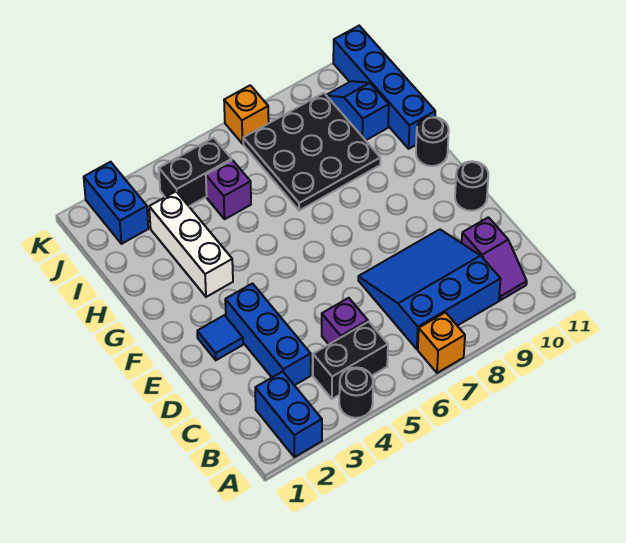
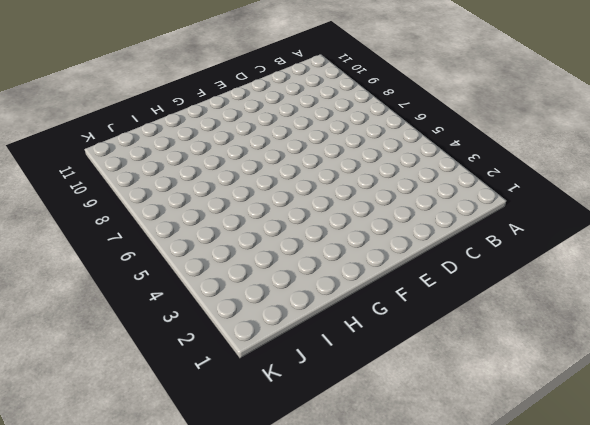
none -> blue 1x2 brick [255,371,322,457]
none -> black 1x1 round brick [339,367,373,418]
none -> orange 1x1 brick [418,312,465,373]

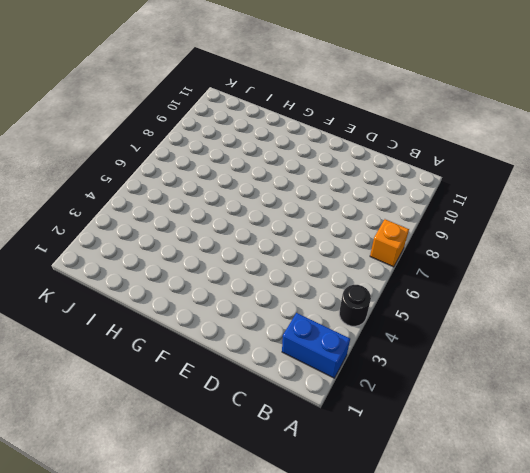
none -> black 1x2 brick [313,322,388,399]
none -> blue 3x3 slope [358,229,500,349]
none -> purple 1x2 slope [462,217,527,300]

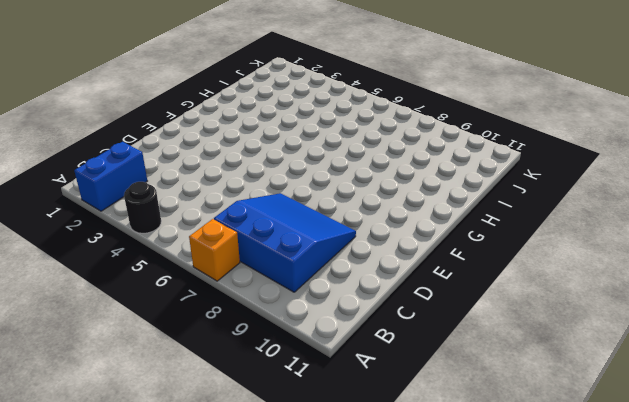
none -> black 1x2 brick [313,322,388,399]
none -> purple 1x2 slope [462,217,527,300]
none -> blue 1x3 brick [225,284,311,385]

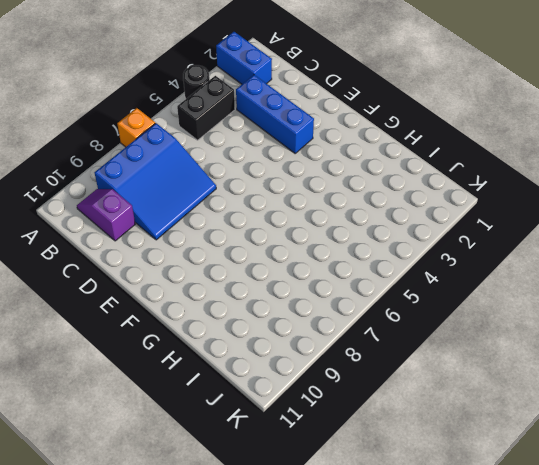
none -> purple 1x1 brick [322,298,368,344]
none -> blue 1x1 tile [197,315,243,360]
none -> black 1x1 round brick [455,161,488,211]

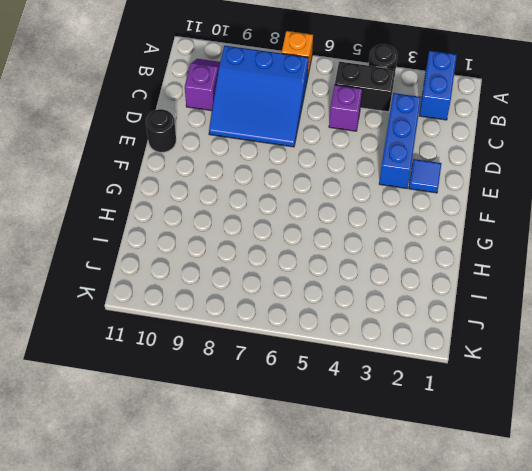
none -> white 1x3 brick [149,191,233,297]
none -> black 1x1 round brick [416,117,449,166]
none -> black 3x3 plate [243,93,380,210]

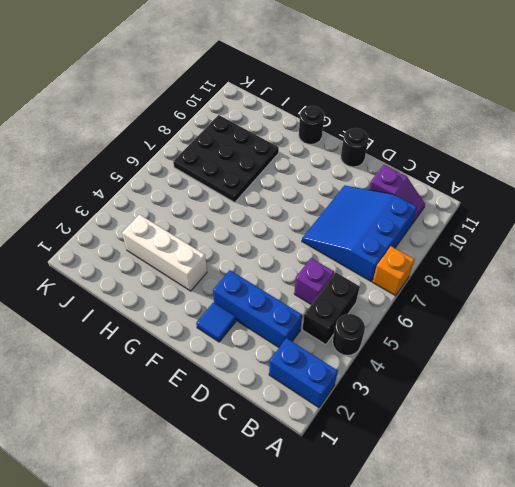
none -> blue 1x4 brick [333,26,435,149]
none -> purple 1x1 brick [206,160,251,219]
none -> blue 1x2 slope [326,81,389,140]

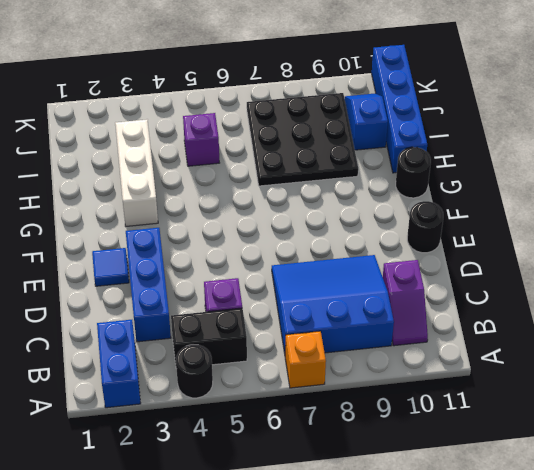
none -> blue 1x2 brick [84,162,148,244]
none -> black 1x2 brick [159,138,232,206]
none -> orange 1x1 brick [224,85,269,144]

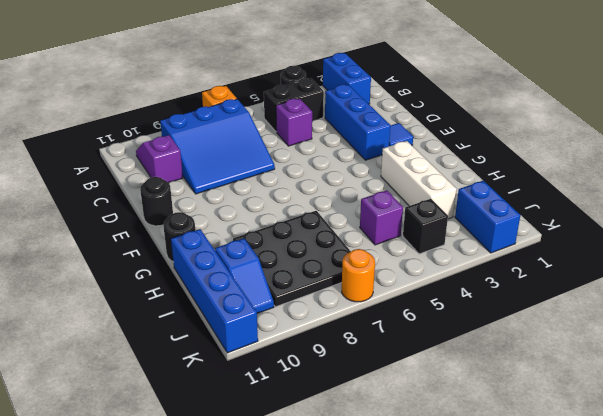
black 1x1 brick [403,199,448,254] -> black 1x2 brick [159,138,232,206]
orange 1x1 round brick [342,249,375,302] -> orange 1x1 brick [224,85,269,144]

